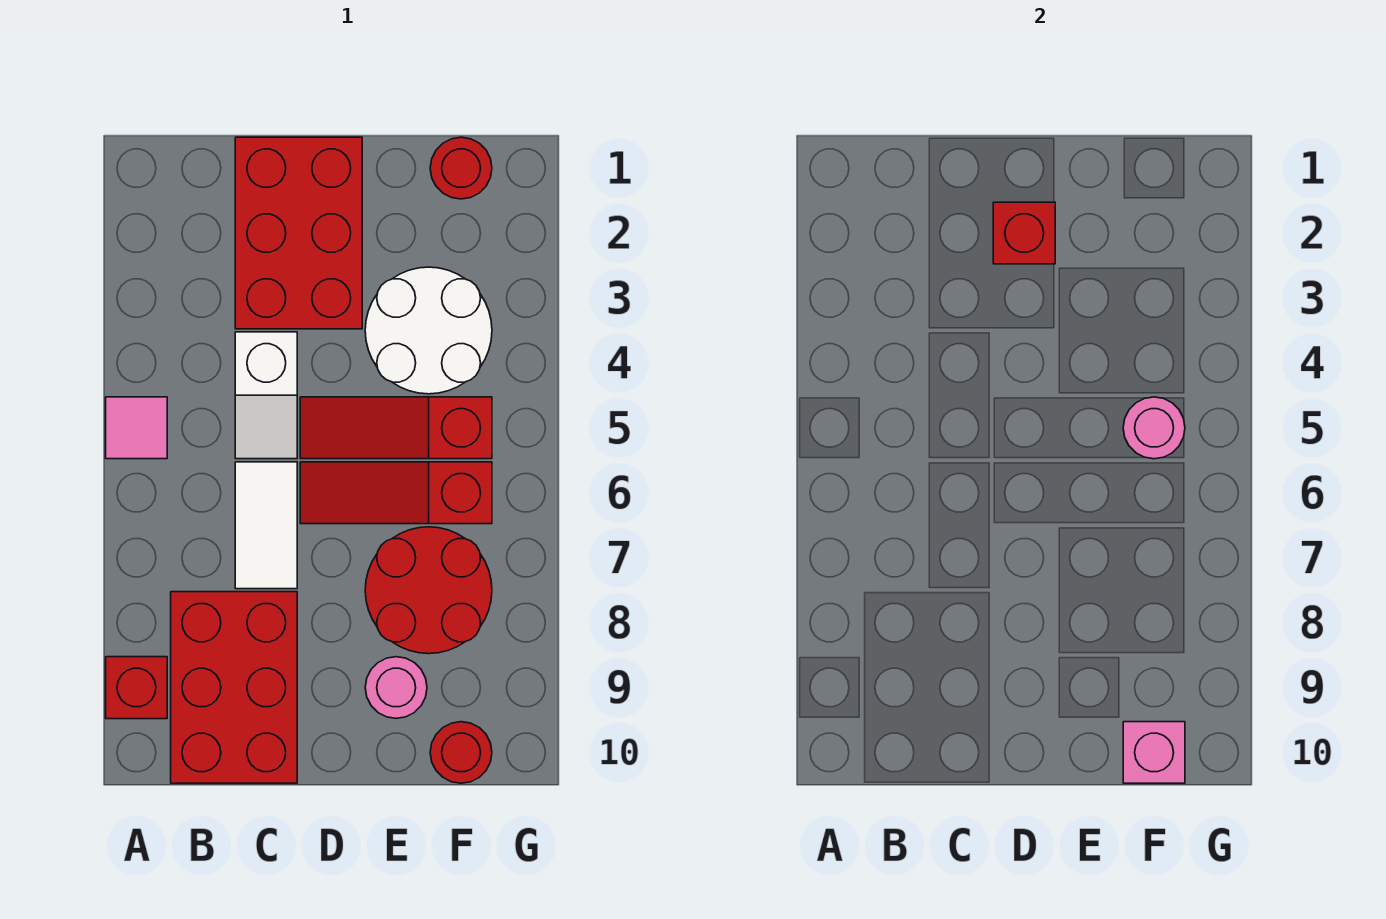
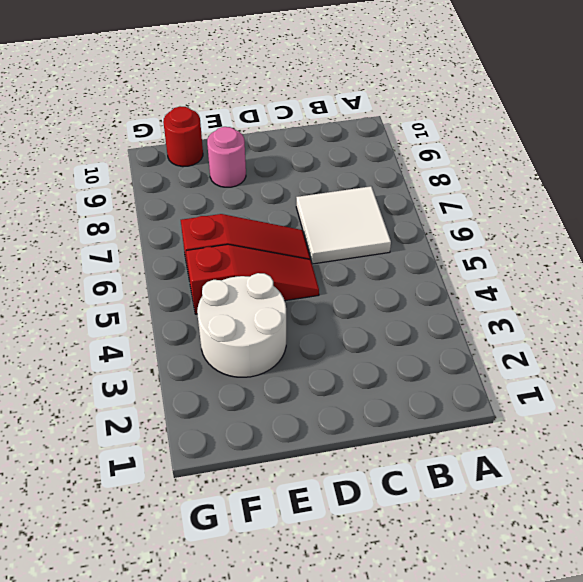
white 2x2 tile [296,186,391,264] -> white 1x2 tile [235,462,297,589]
none -> pink 1x1 tile [106,397,167,459]
none -> red 1x1 brick [106,657,167,719]
none -> red 2x3 brick [171,592,297,783]

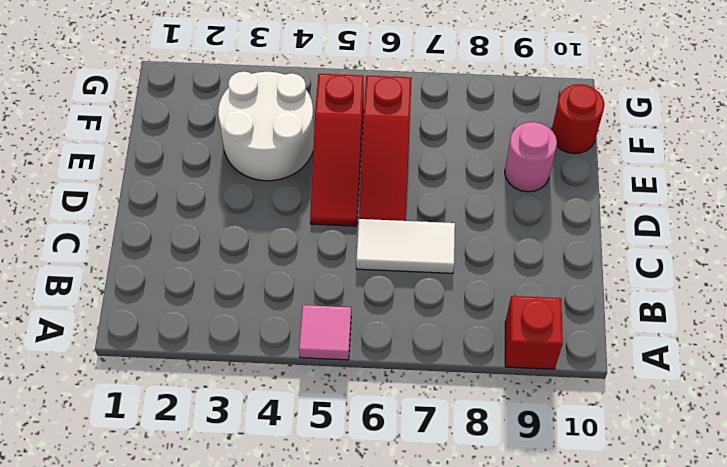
none -> red 2x3 brick [171,592,297,783]
none -> red 2x3 brick [235,137,362,329]
none -> white 1x2 slope [235,332,297,459]

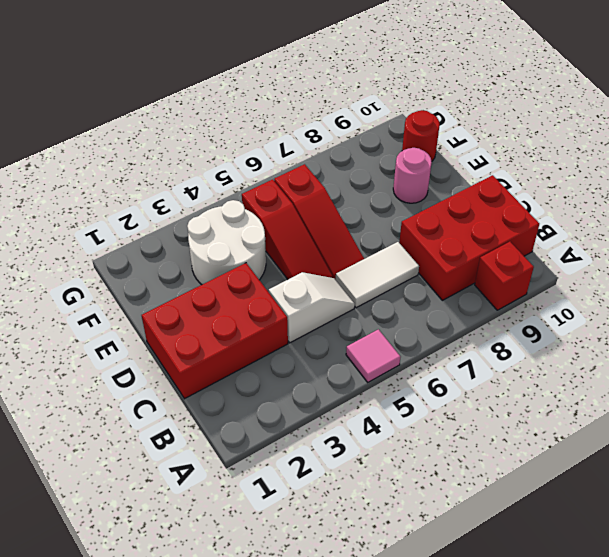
none -> red 2x2 round brick [365,527,492,654]
none -> red 1x1 round brick [430,137,492,199]
none -> red 1x1 brick [993,202,1055,264]

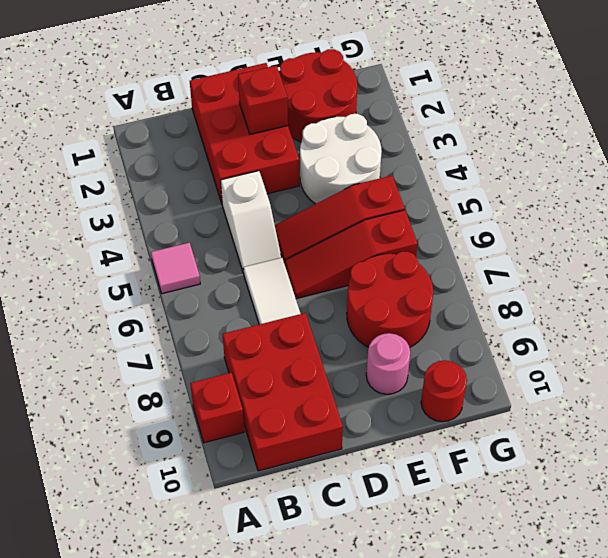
red 2x2 round brick [280,49,357,142] -> red 1x1 round brick [430,137,492,199]
none -> pink 1x1 round brick [1123,397,1185,459]
none -> pink 1x1 brick [1123,722,1185,783]

